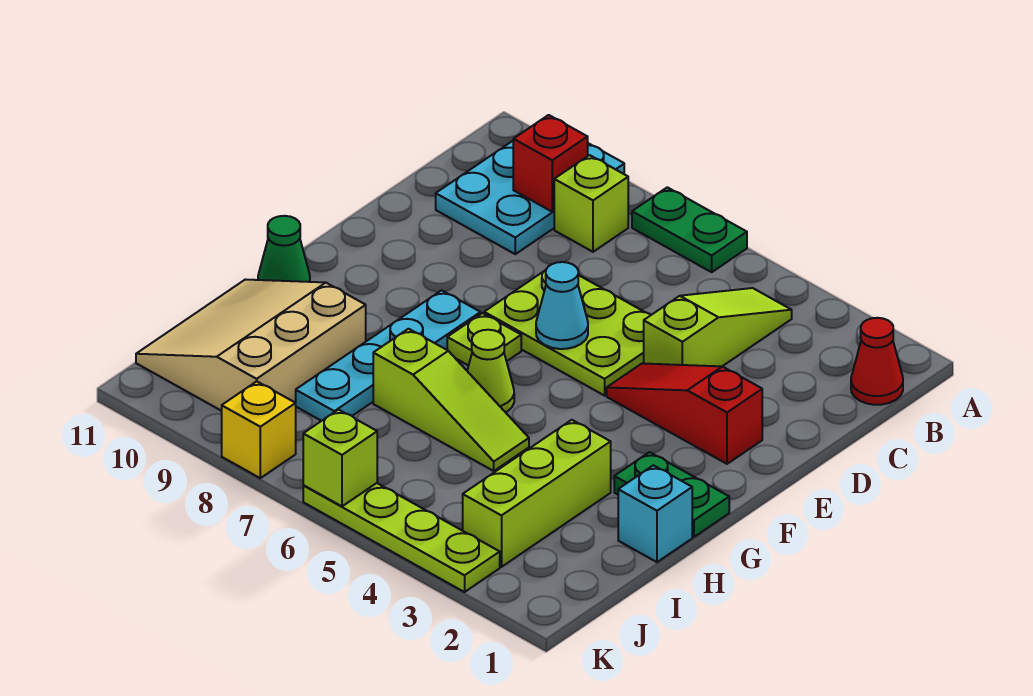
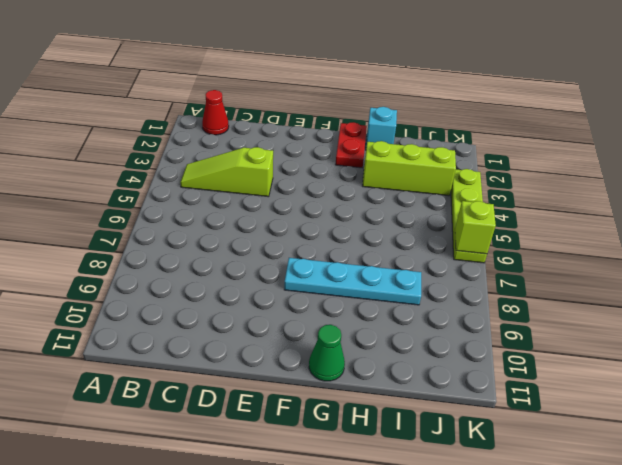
red 1x2 plate [335,122,367,168] -> green 1x2 plate [614,452,729,537]
none -> green 1x2 plate [632,187,747,272]
none -> cyan 2x3 plate [436,141,624,254]
none -> lime 1x1 brick [554,155,628,252]

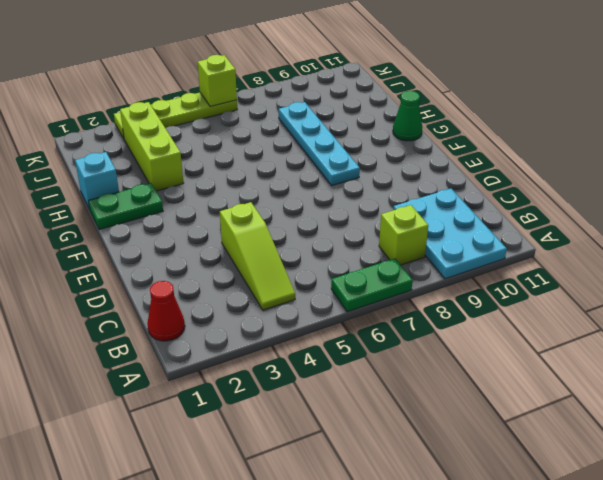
none -> lime 2x3 plate [484,270,651,396]
none -> red 1x3 slope [607,363,762,464]
none -> lime 1x1 plate [447,313,521,366]

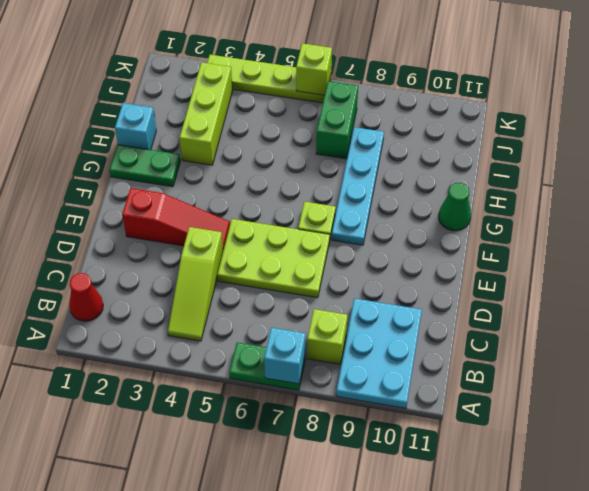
cyan 1x1 brick [264,328,306,384] -> none
green 1x2 brick [316,81,358,159] -> none
none -> lime 1x1 cone [467,330,514,412]
none -> lime 1x3 slope [373,329,529,471]
none -> tan 3x3 slope [136,280,366,411]

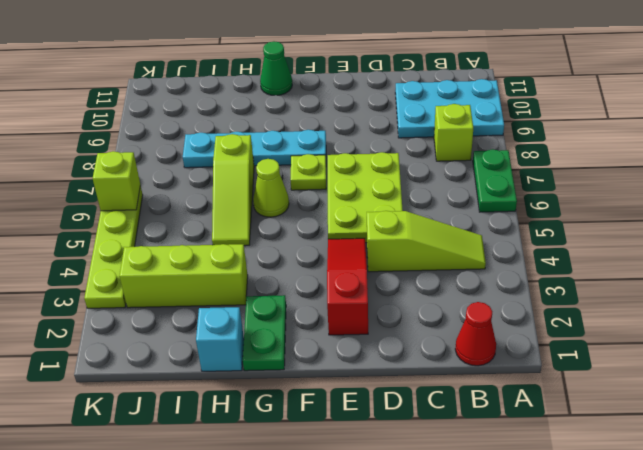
none -> tan 3x3 slope [136,280,366,411]
none -> yellow 1x1 brick [222,381,296,478]
none -> red 1x1 brick [513,115,588,212]

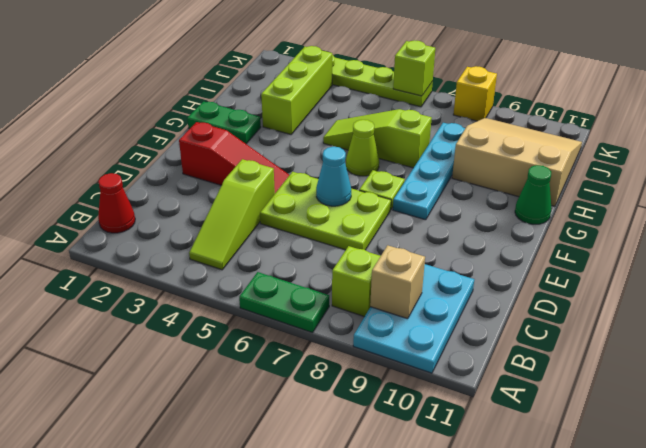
tan 1x1 brick [370,245,425,319] -> red 1x1 brick [513,115,588,212]
tan 3x3 slope [452,118,582,206] -> tan 3x3 slope turned to [136,280,366,411]
none -> cyan 1x1 brick [618,465,692,562]

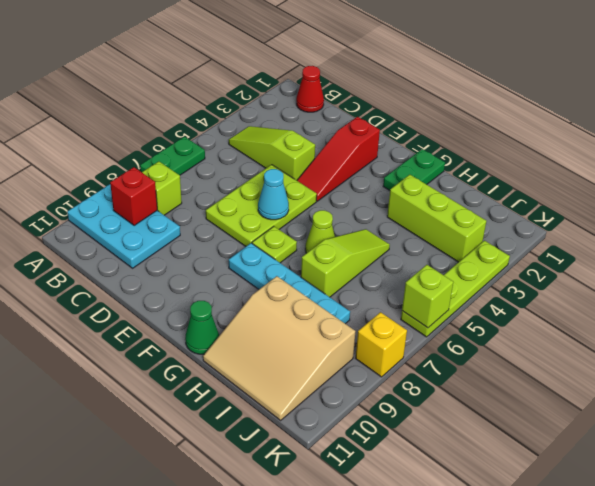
none -> cyan 1x1 brick [618,465,692,562]

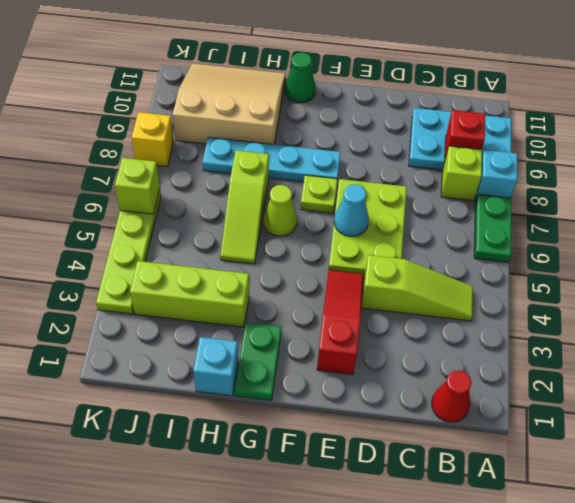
cyan 1x1 brick [476,150,517,199] -> none

